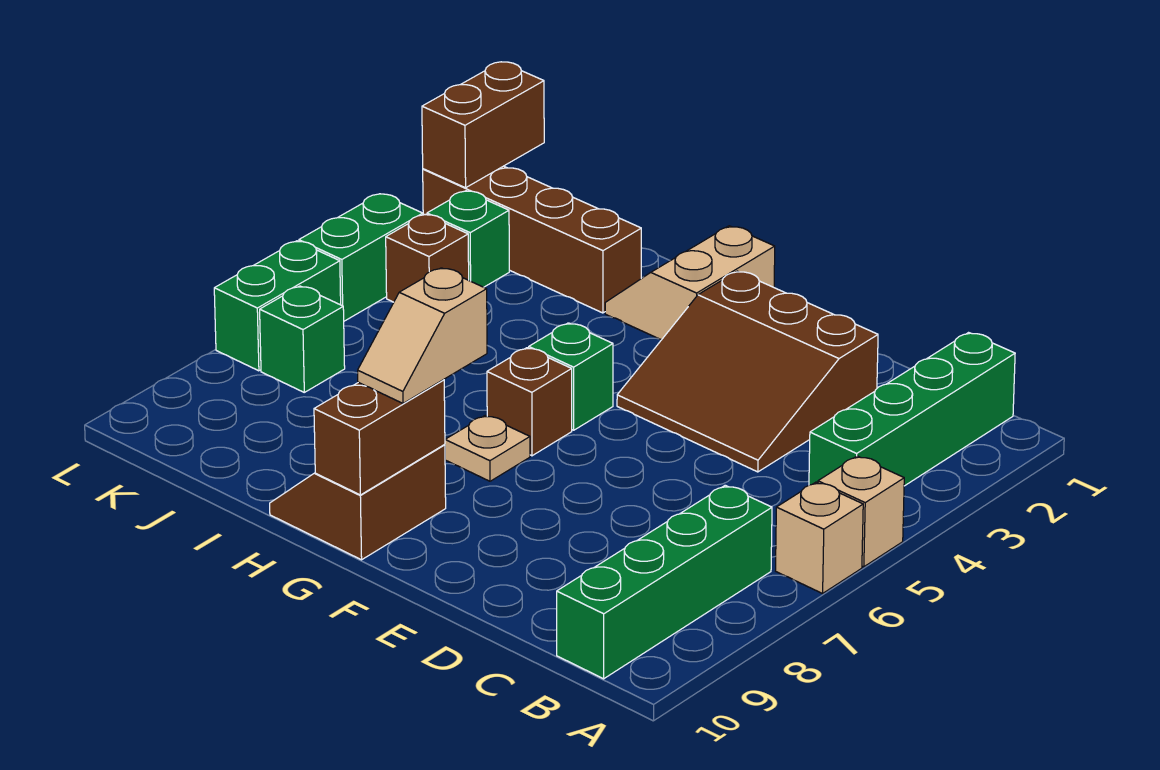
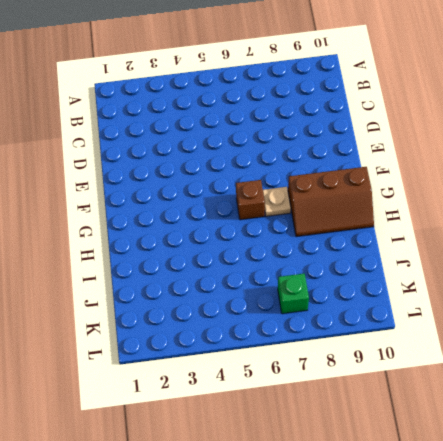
brown 2x3 slope [288,167,374,237] -> brown 2x2 slope [270,445,446,560]
none -> tan 1x1 brick [818,456,904,567]
none -> tan 1x1 brick [776,482,863,593]
none -> green 1x4 brick [809,333,1015,486]

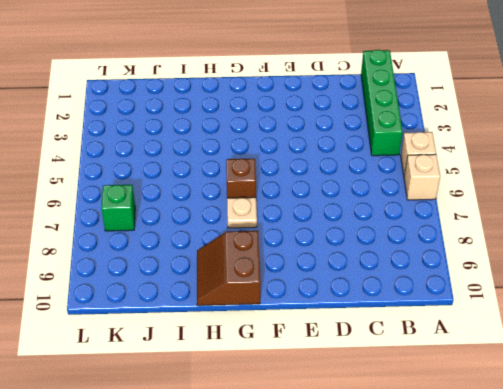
none -> green 1x4 brick [557,485,772,679]
none -> brown 3x3 slope [617,271,878,472]
none -> tan 2x2 slope [605,226,775,339]

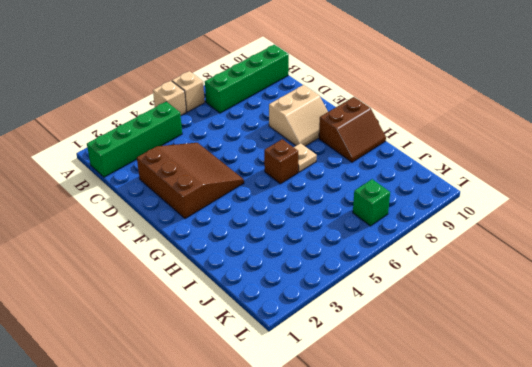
tan 2x2 slope [269,85,328,146] -> tan 2x2 slope moved to [605,226,775,339]
none -> green 1x1 brick [529,323,613,430]
none -> brown 1x4 brick [423,166,641,313]
none -> green 1x1 brick [427,191,509,287]

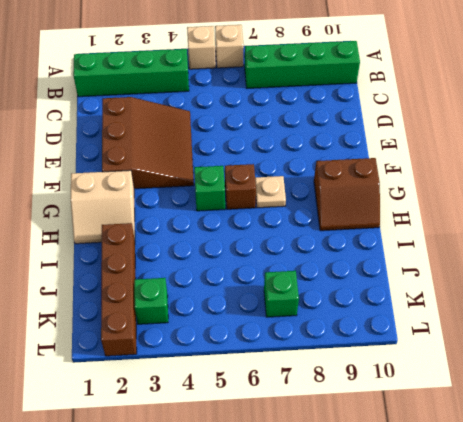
none -> brown 1x1 brick [386,215,469,302]
none -> green 1x2 brick [299,194,423,321]
none -> green 1x2 brick [214,241,341,371]

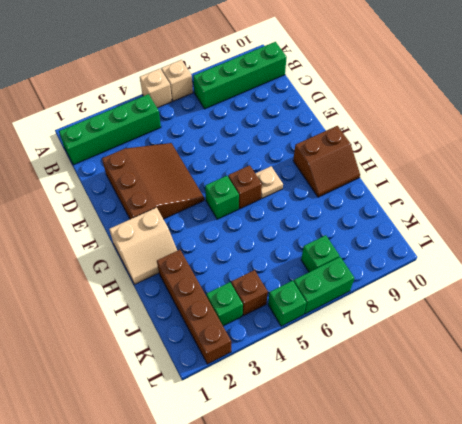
green 1x1 brick [268,280,306,326] -> green 1x2 brick [299,194,423,321]
none -> brown 1x2 brick [314,380,445,495]
none -> brown 1x2 brick [422,62,544,188]
none -> tan 1x2 slope [358,268,487,403]

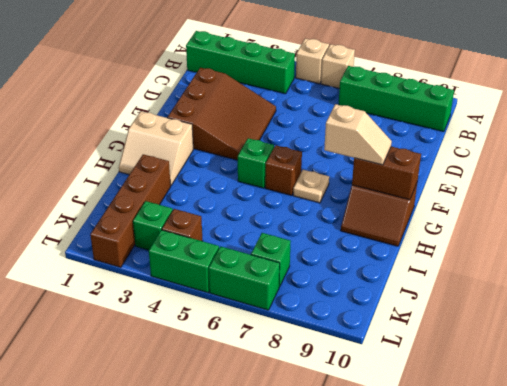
none -> brown 1x2 brick [422,62,544,188]

